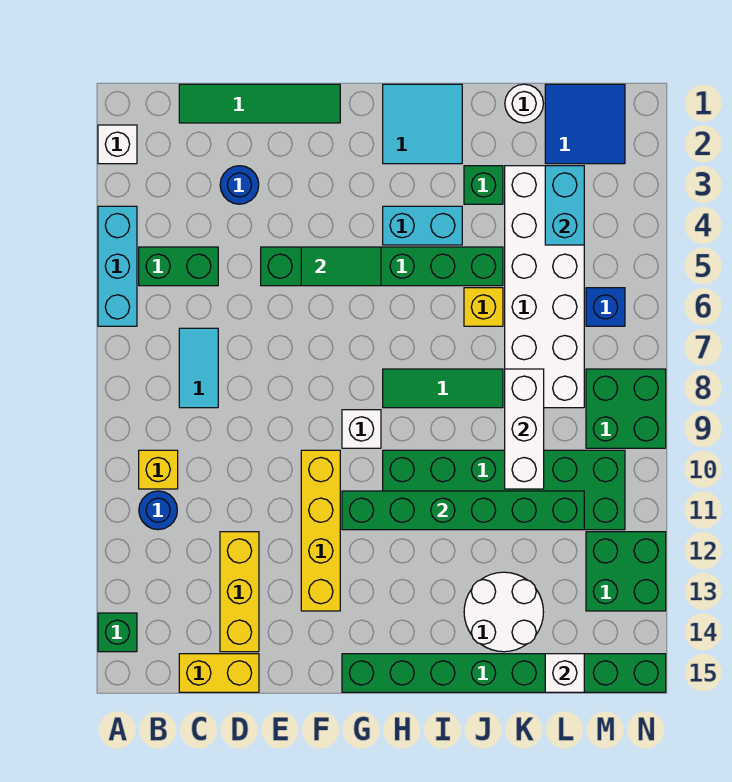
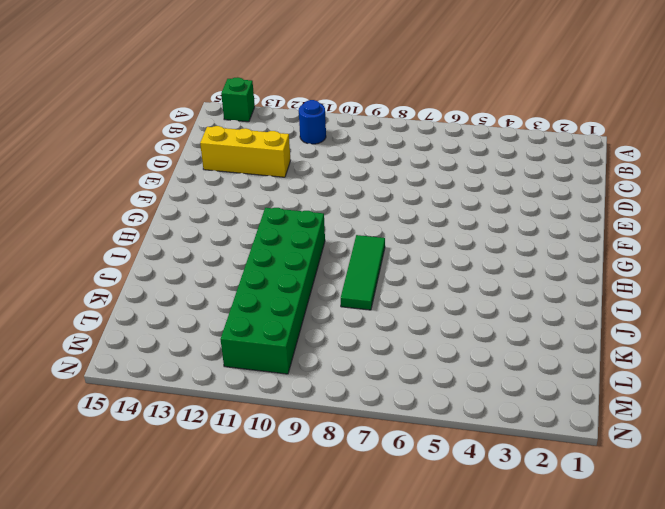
none -> white 1x1 brick [98,125,137,164]
none -> cyan 1x3 brick [98,206,137,326]
none -> green 1x2 brick [139,247,218,286]
none -> yellow 1x1 brick [139,450,178,489]

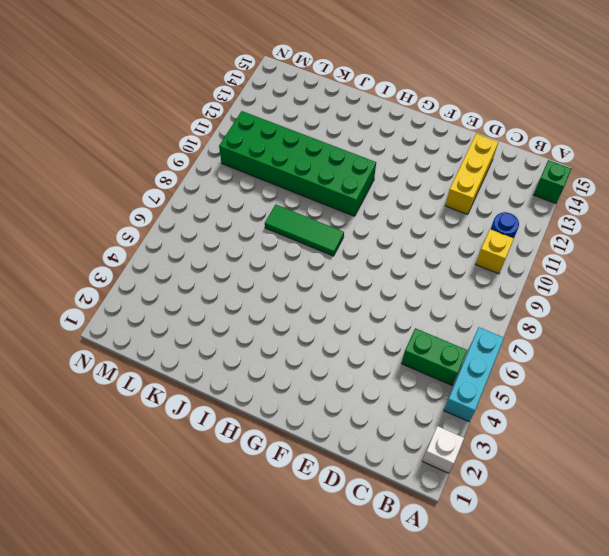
none -> green 1x4 tile [179,84,340,123]
none -> cyan 1x2 tile [179,328,218,408]
none -> yellow 1x2 brick [179,654,259,692]
none -> blue 1x1 round brick [220,166,259,204]

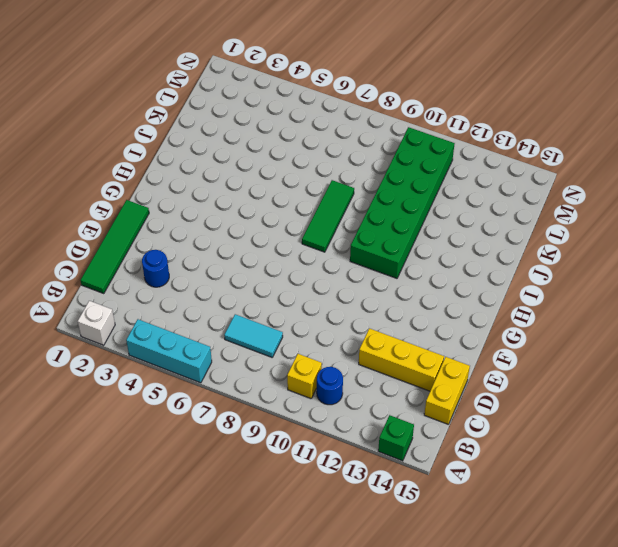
none -> green 1x2 brick [139,247,218,286]
none -> green 1x6 brick [261,247,503,286]
none -> yellow 1x4 brick [301,450,340,611]
none -> white 1x1 brick [342,410,381,448]

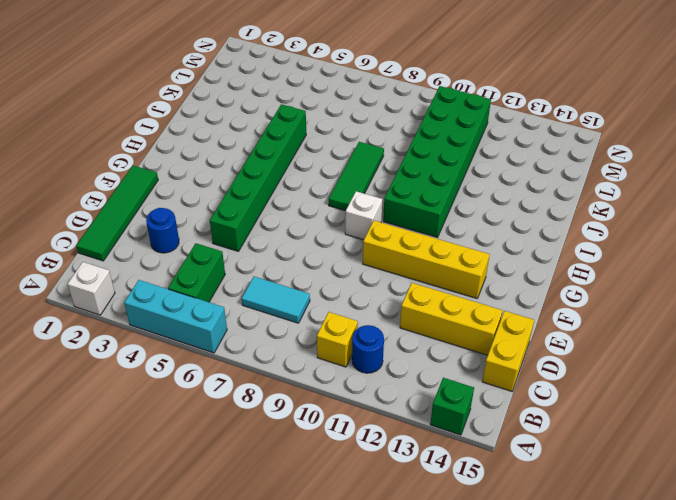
none -> green 1x8 brick [342,654,666,692]
none -> cyan 2x2 tile [383,84,462,164]
none -> cyan 1x2 brick [383,206,462,245]
none -> green 1x1 brick [464,166,503,204]

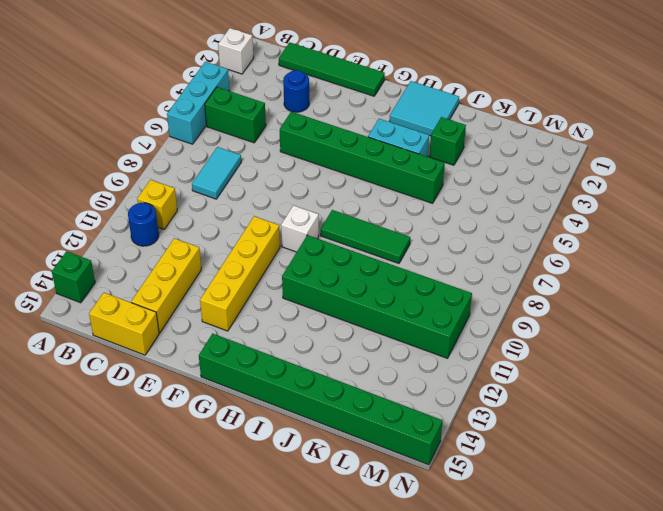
none -> yellow 1x1 brick [464,288,503,326]
none -> white 2x2 round brick [464,572,543,652]
none -> white 1x1 round brick [505,84,543,123]
none -> white 2x6 brick [505,166,584,408]

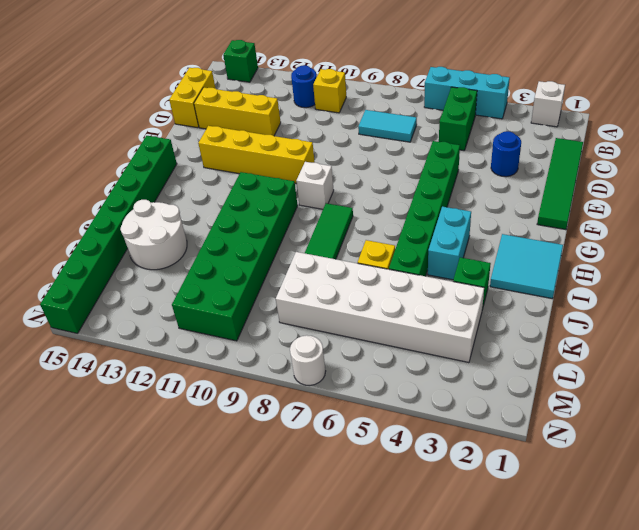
white 1x1 round brick [290,335,326,386] -> white 1x1 round brick moved to [505,84,543,123]
none -> blue 2x2 tile [545,84,625,164]
none -> blue 1x1 brick [586,288,625,326]
none -> green 2x2 brick [586,369,666,448]
none -> green 2x2 brick [586,532,666,611]

